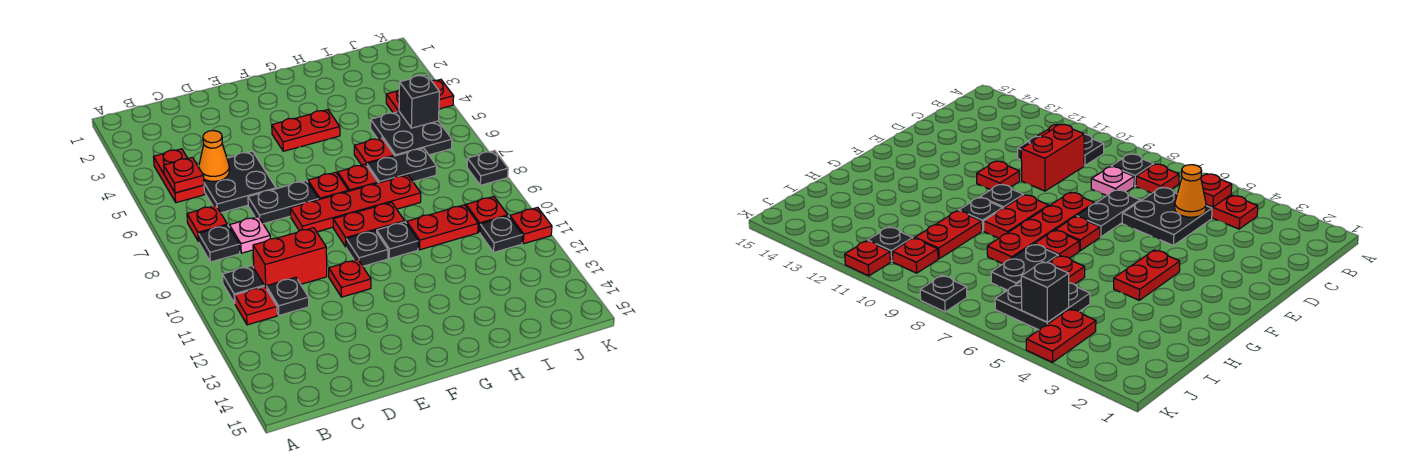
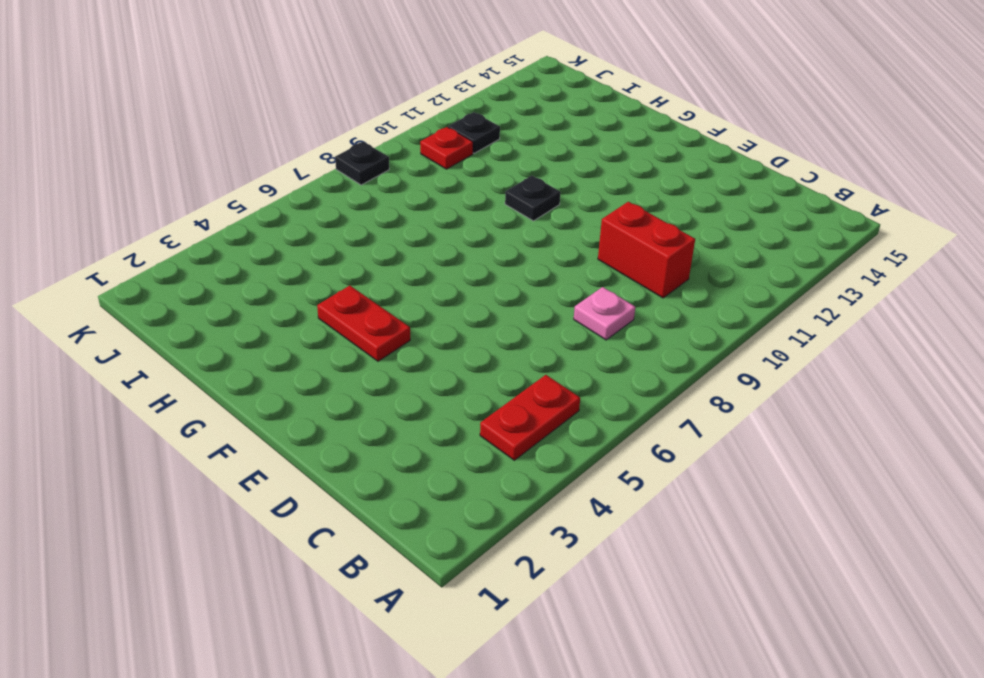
none -> red 1x1 plate [187,206,227,242]
none -> black 1x1 plate [199,225,240,262]
none -> black 1x1 plate [222,266,264,303]
none -> red 1x1 plate [235,286,277,325]

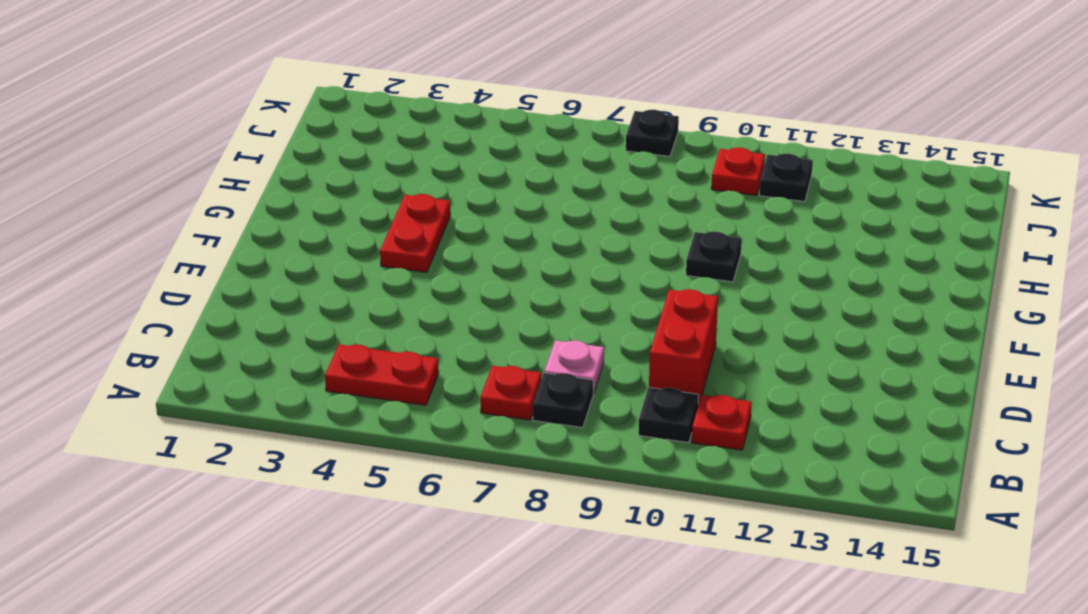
none -> black 2x2 plate [198,151,276,213]
none -> black 1x1 plate [266,277,309,315]
none -> black 1x2 plate [248,181,318,224]
none -> red 1x4 plate [290,175,421,232]

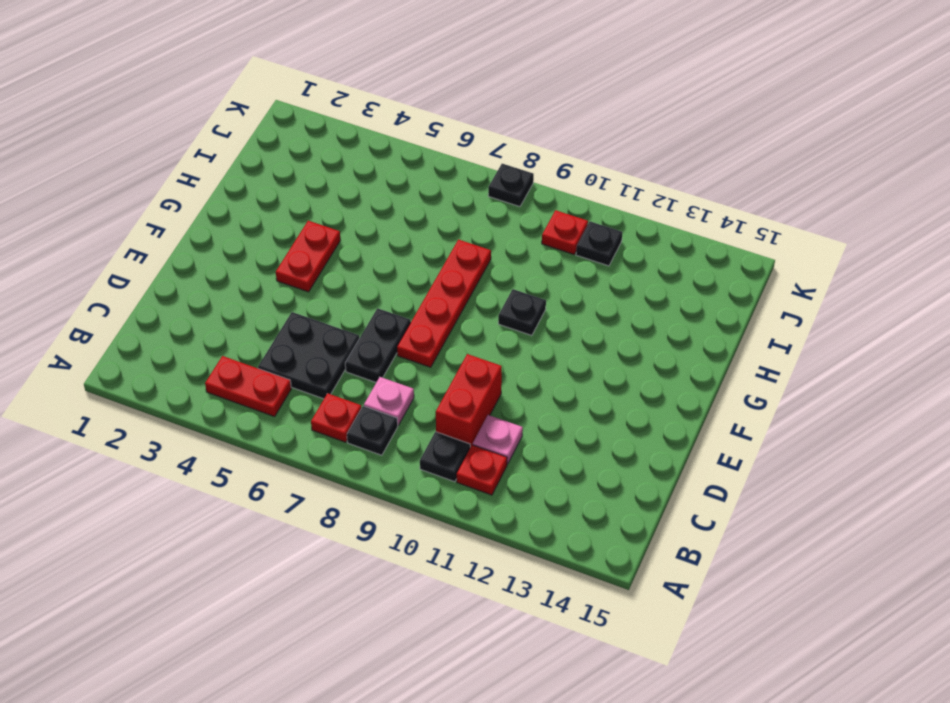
pink 1x1 plate [473,415,523,464] -> black 1x1 plate [266,277,309,315]
none -> red 1x1 plate [329,259,371,297]
none -> red 1x1 plate [308,172,348,200]
none -> red 1x2 plate [333,202,405,247]
none -> black 1x1 plate [346,231,388,266]

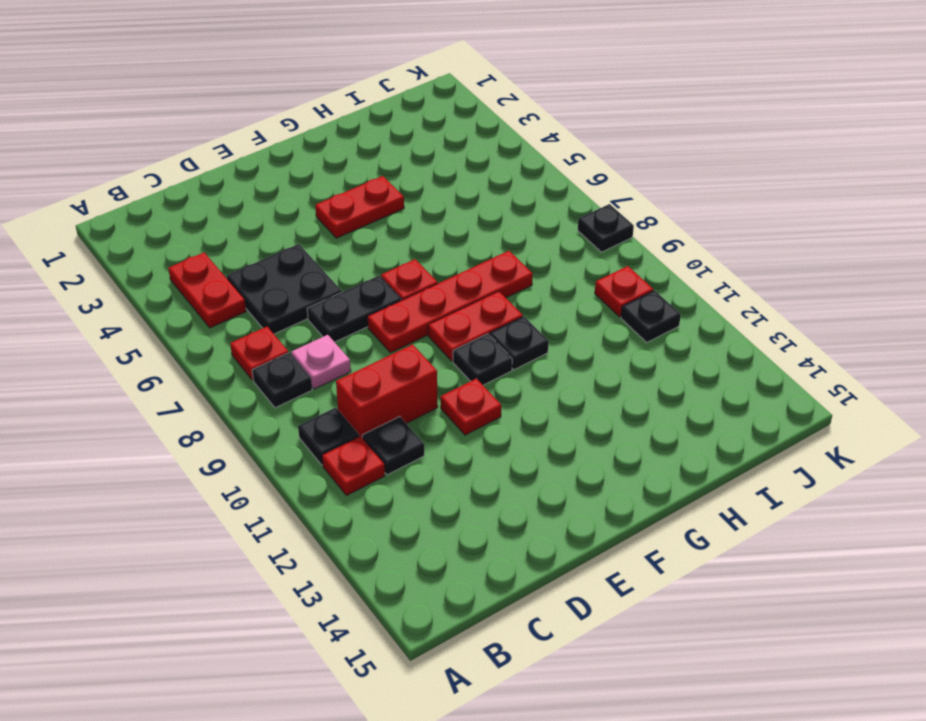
none -> red 1x1 plate [338,164,378,191]
none -> red 1x1 plate [354,138,394,165]
none -> black 1x2 plate [367,148,437,183]
none -> red 1x2 plate [407,205,478,250]

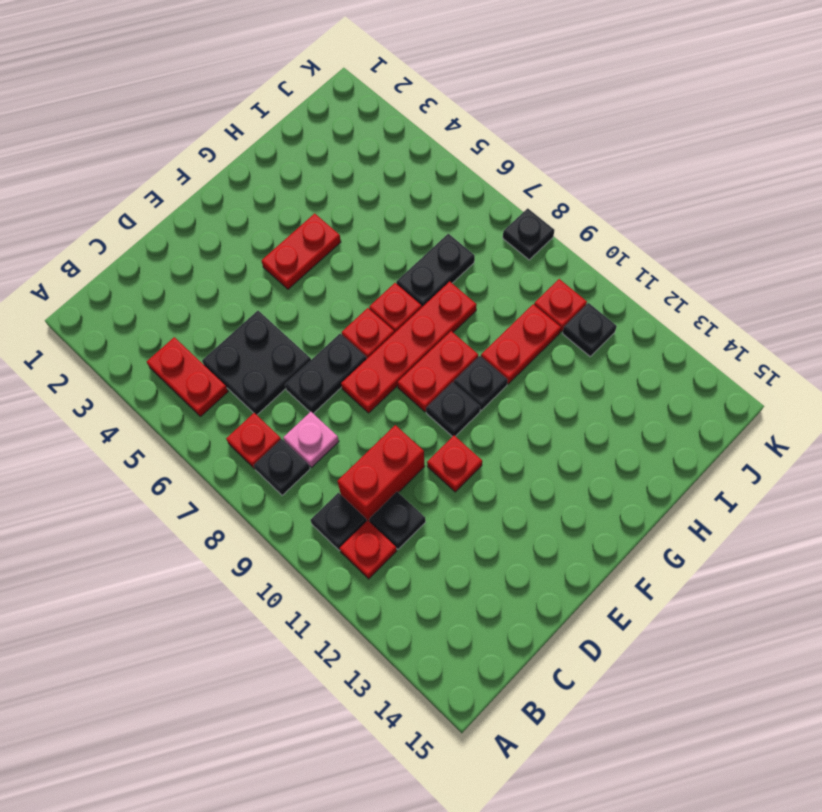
none -> red 1x1 plate [354,138,394,165]
none -> black 2x2 plate [371,112,452,156]
none -> red 1x2 plate [386,79,454,113]
none -> red 1x1 plate [510,207,552,244]

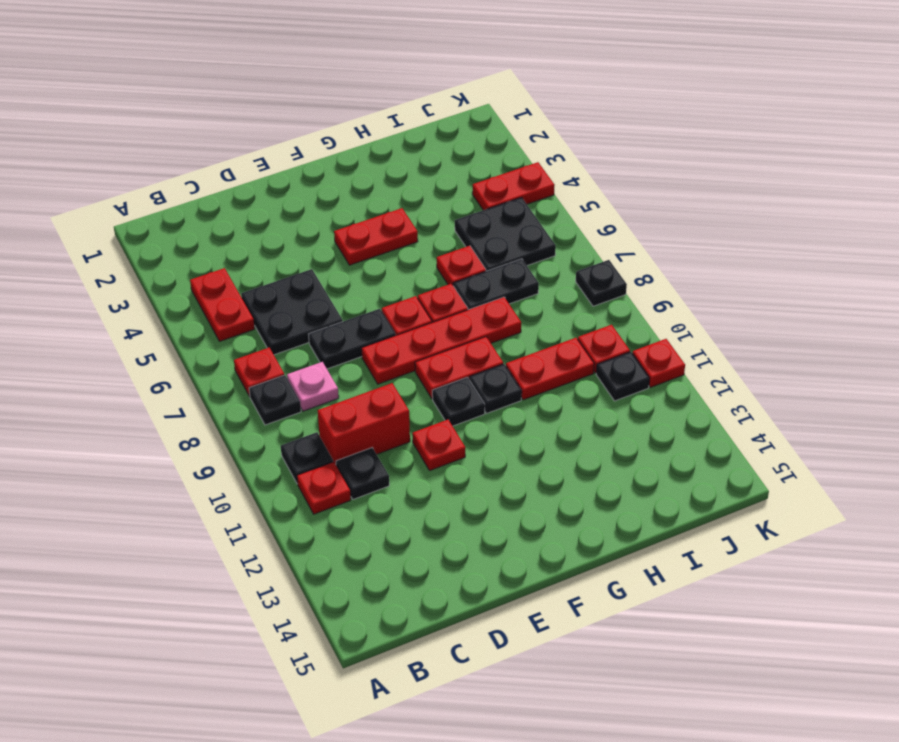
none -> red 1x1 plate [164,157,204,193]
none -> orange 1x1 cone [199,131,230,181]
none -> black 1x1 brick [399,75,439,128]

